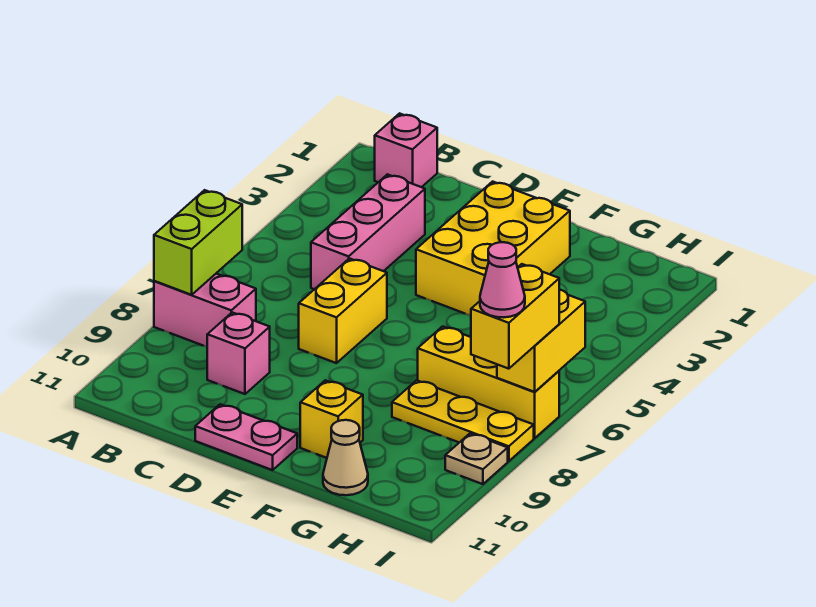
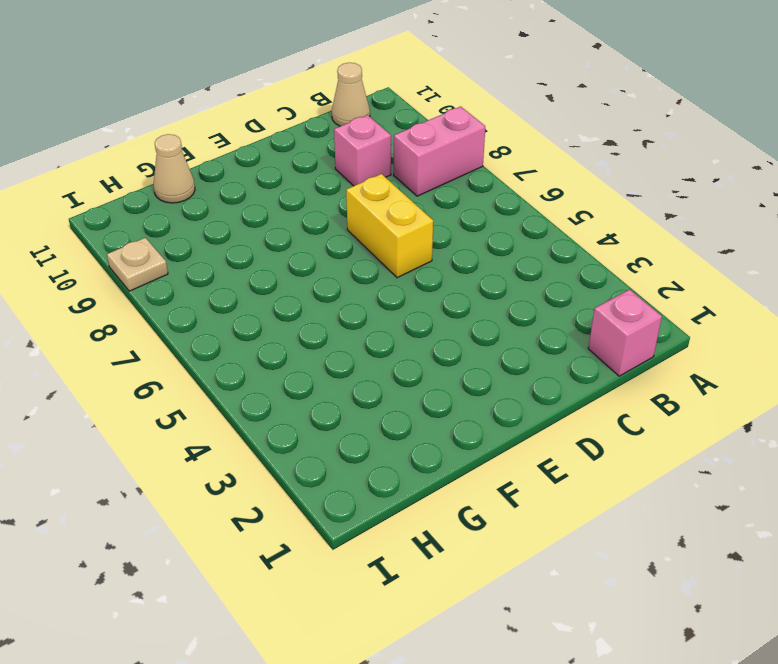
tan 1x1 cone [332,63,370,126] -> none
none -> pink 1x3 brick [311,174,425,289]
none -> pink 1x2 plate [195,404,297,470]
none -> yellow 2x3 brick [416,182,570,315]

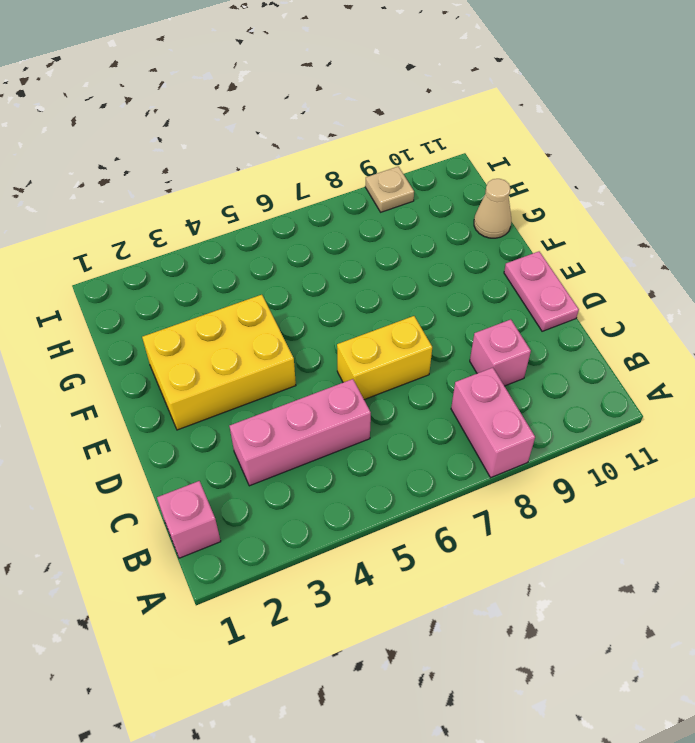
none -> yellow 1x1 brick [300,380,363,458]
none -> yellow 1x3 brick [418,327,559,438]
none -> yellow 1x3 plate [392,380,534,461]

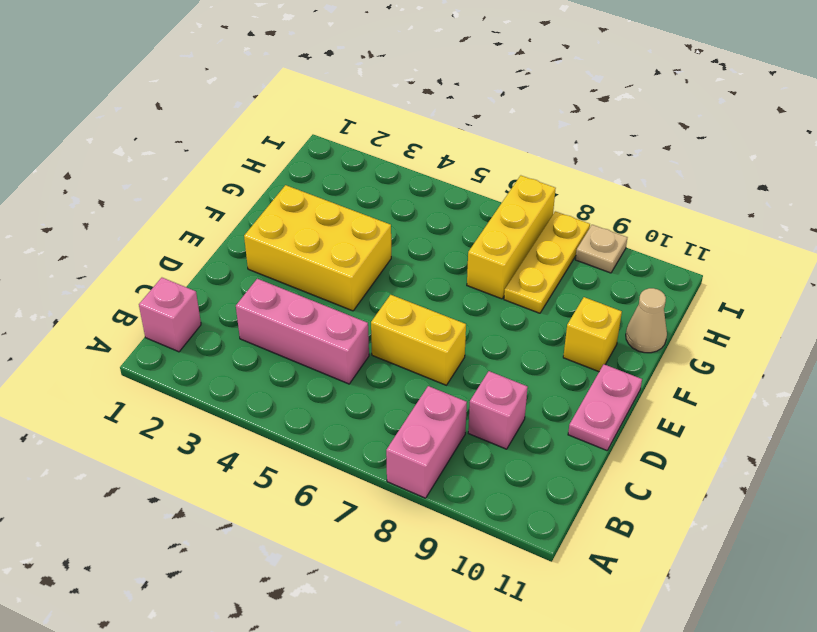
none -> lime 1x2 brick [154,190,242,295]
none -> yellow 1x2 brick [497,289,585,392]
none -> yellow 1x2 brick [471,264,559,369]

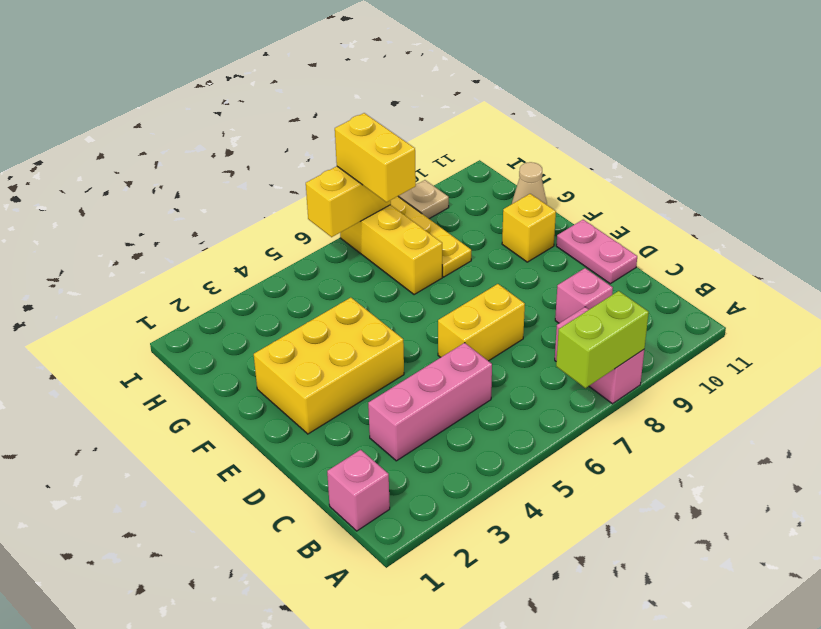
yellow 1x2 brick [335,113,416,202] -> yellow 1x2 brick turned to [471,264,559,369]
none -> pink 1x1 cone [480,242,525,317]

